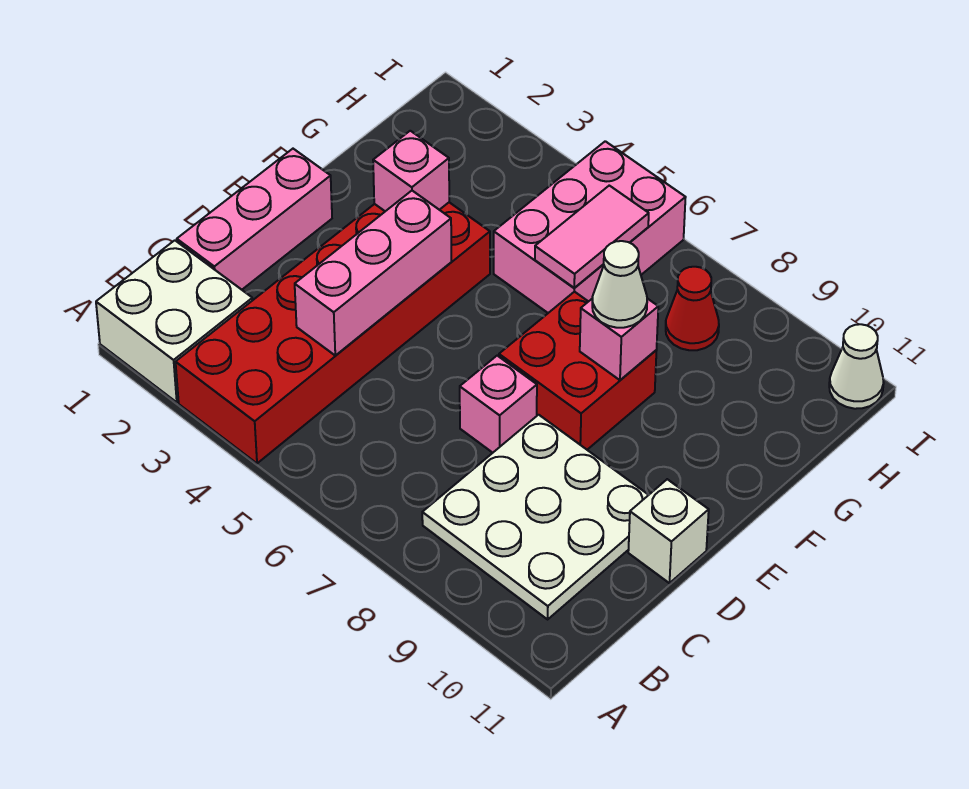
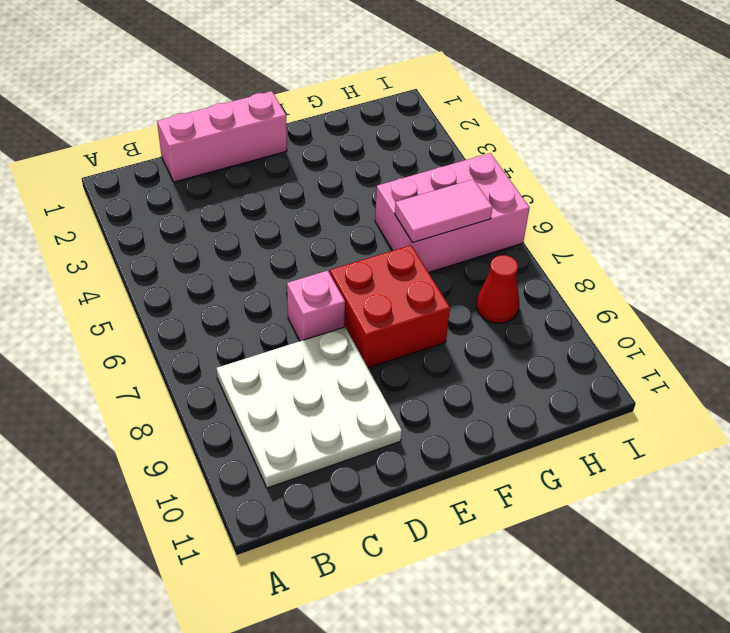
none -> white 2x2 brick [96,240,253,402]
none -> red 2x6 brick [176,202,490,463]
none -> white 1x1 brick [628,479,709,583]

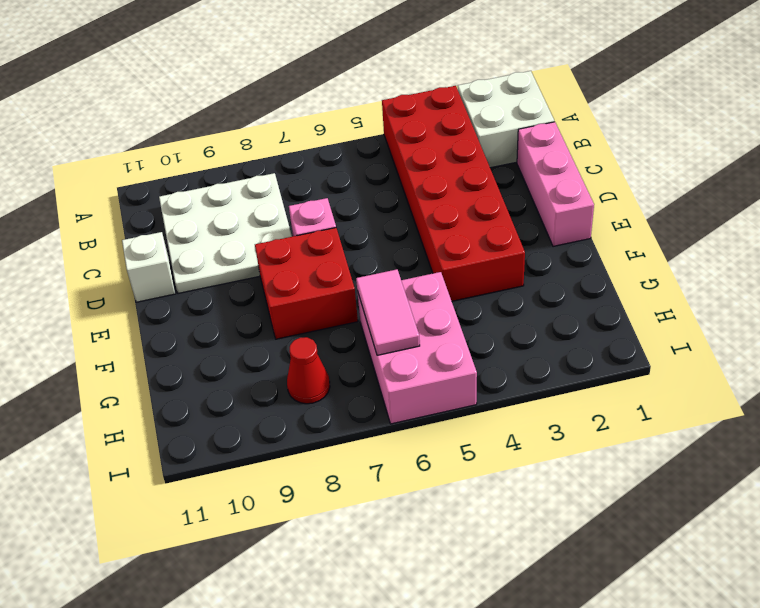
none -> white 1x1 cone [829,324,884,409]
none -> pink 1x3 brick [295,191,451,355]
none -> pink 1x1 brick [373,131,449,211]

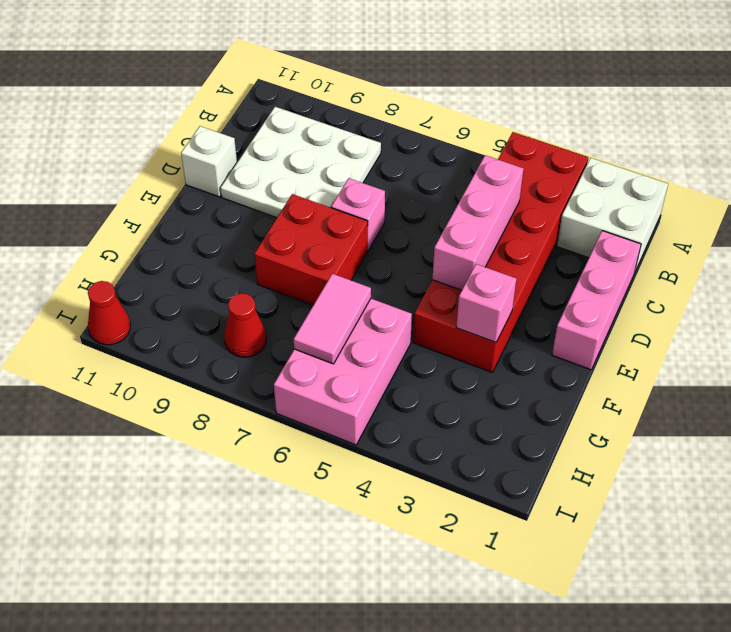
red 1x1 cone [88,281,130,345] -> white 1x1 cone [829,324,884,409]
none -> pink 1x1 brick [580,298,658,380]
none -> white 1x1 cone [592,241,647,328]

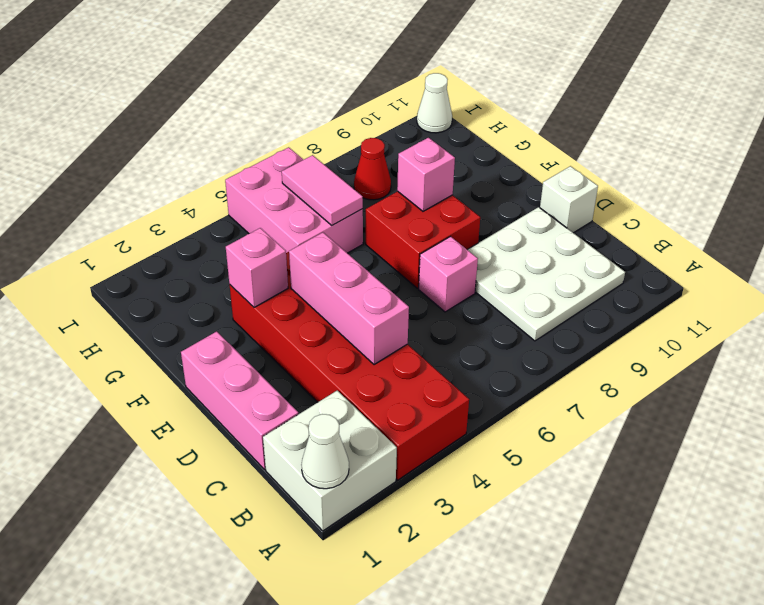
white 1x1 cone [301,414,349,489] -> white 1x1 cone moved to [592,241,647,328]

